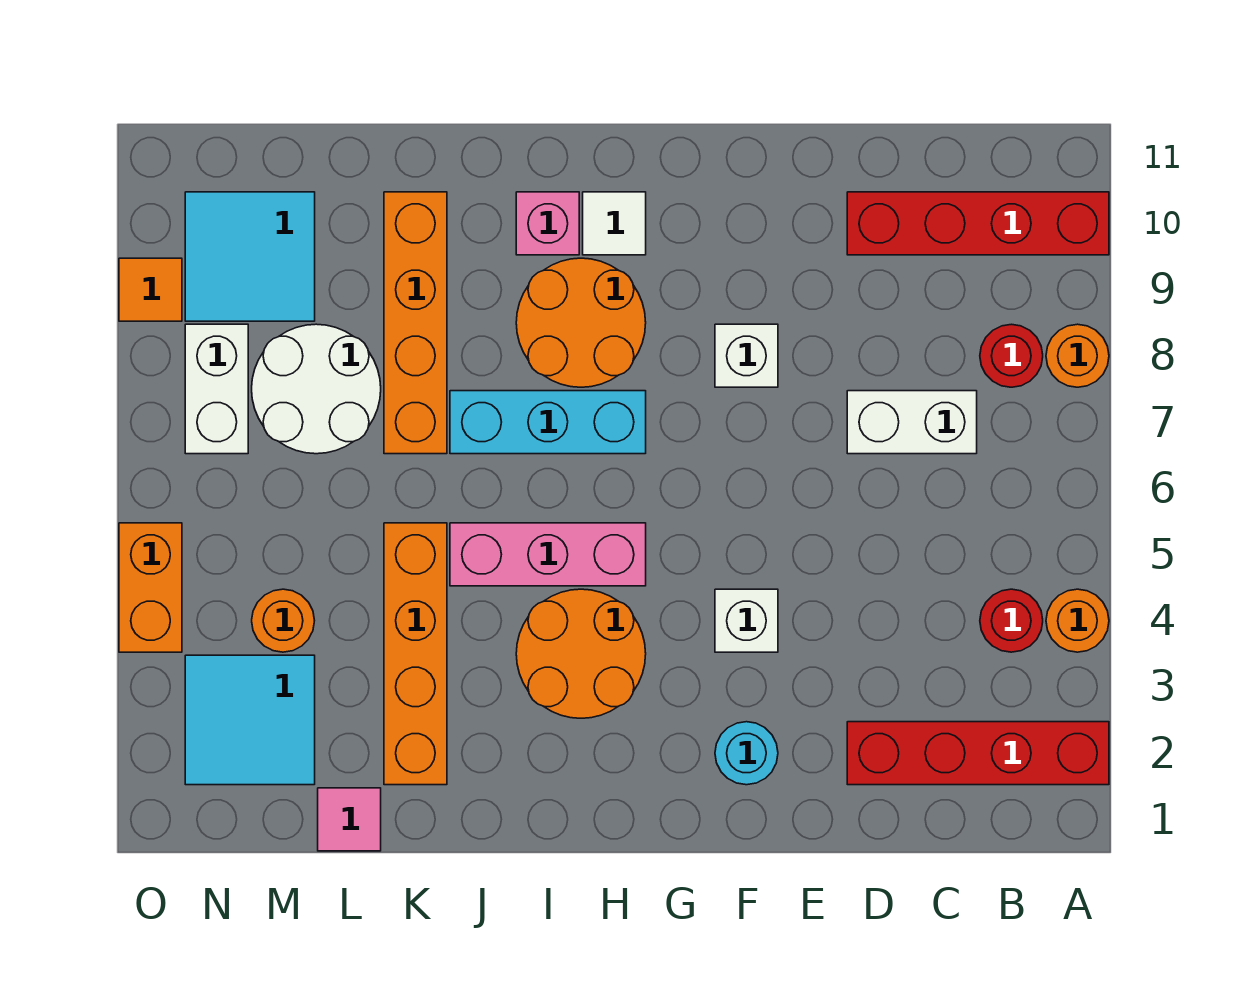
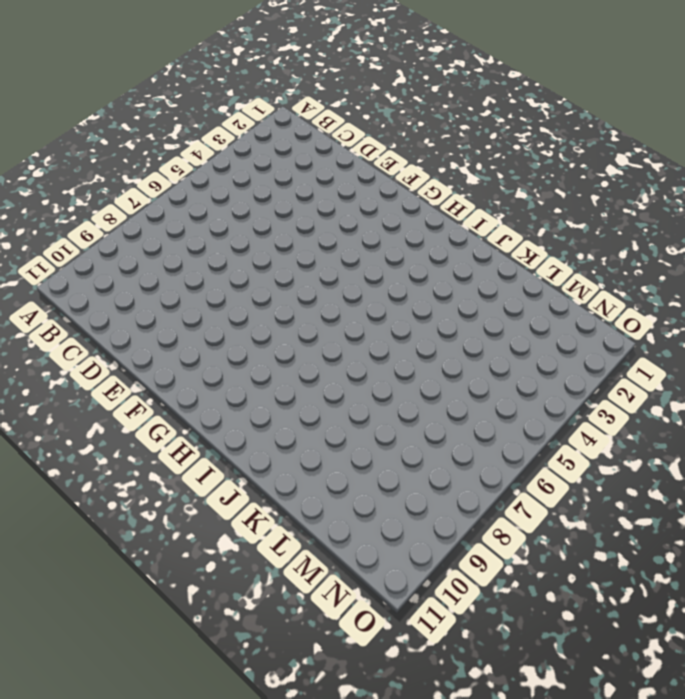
none -> red 1x4 brick [847,722,1109,785]
none -> orange 1x1 round brick [1046,589,1109,652]
none -> orange 1x1 round brick [1046,324,1109,387]

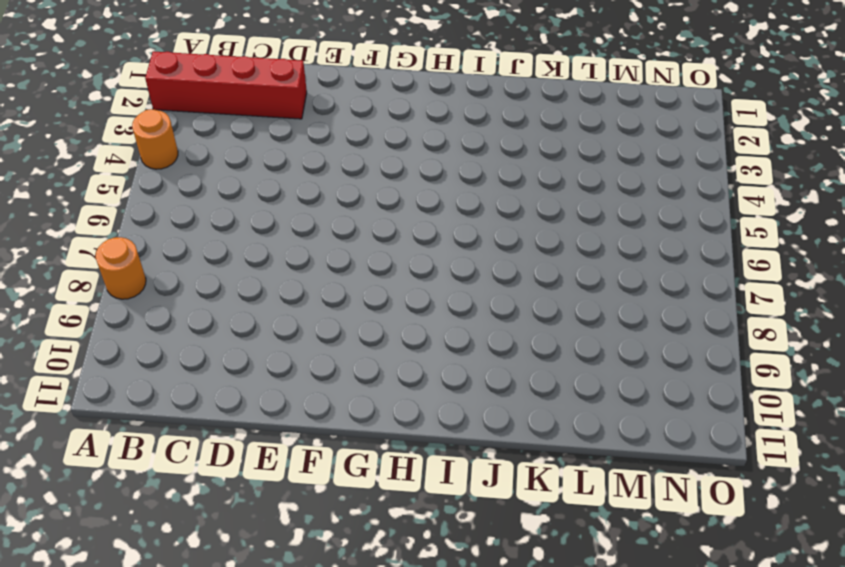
none -> red 1x4 brick [847,192,1109,255]
none -> red 1x1 round brick [980,589,1043,652]
none -> red 1x1 round brick [980,324,1043,387]

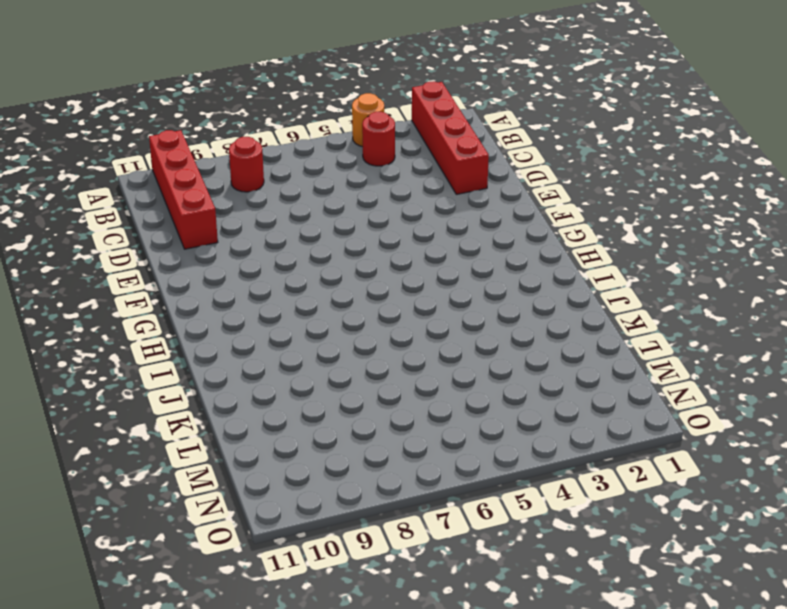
none -> orange 1x1 round brick [1046,324,1109,387]
none -> white 1x2 brick [847,391,977,454]
none -> cyan 1x1 round brick [715,722,778,785]

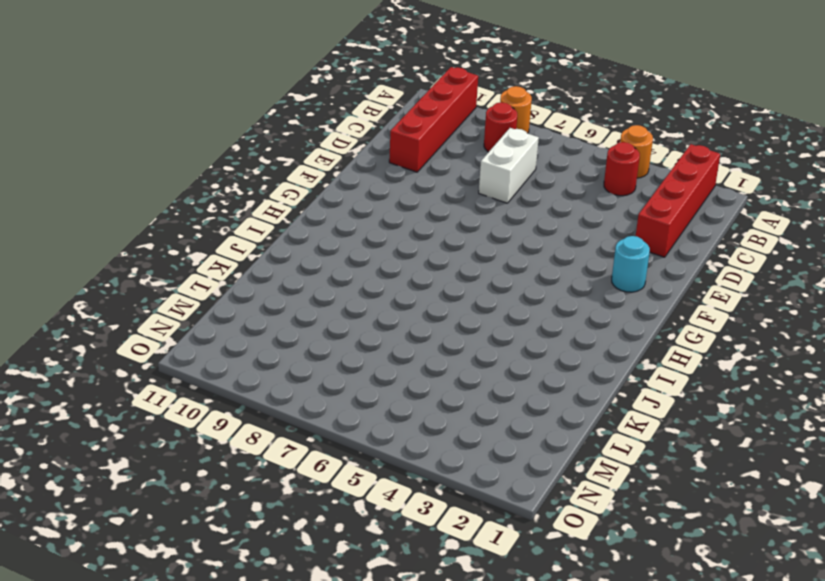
none -> white 1x1 brick [715,589,778,652]
none -> white 1x1 brick [715,324,778,387]
none -> orange 2x2 round brick [516,589,646,718]

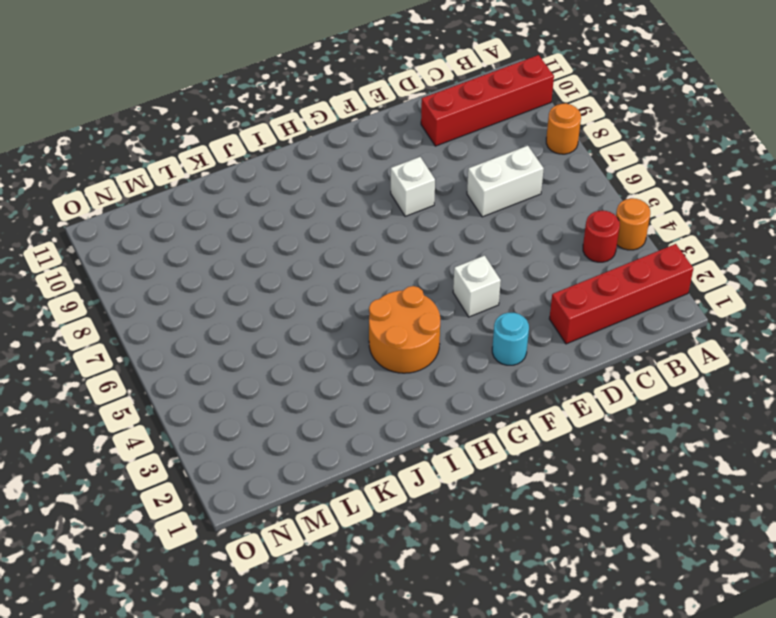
none -> red 1x1 round brick [980,324,1043,387]
none -> pink 1x3 brick [450,523,646,586]
none -> cyan 1x3 brick [450,391,646,454]

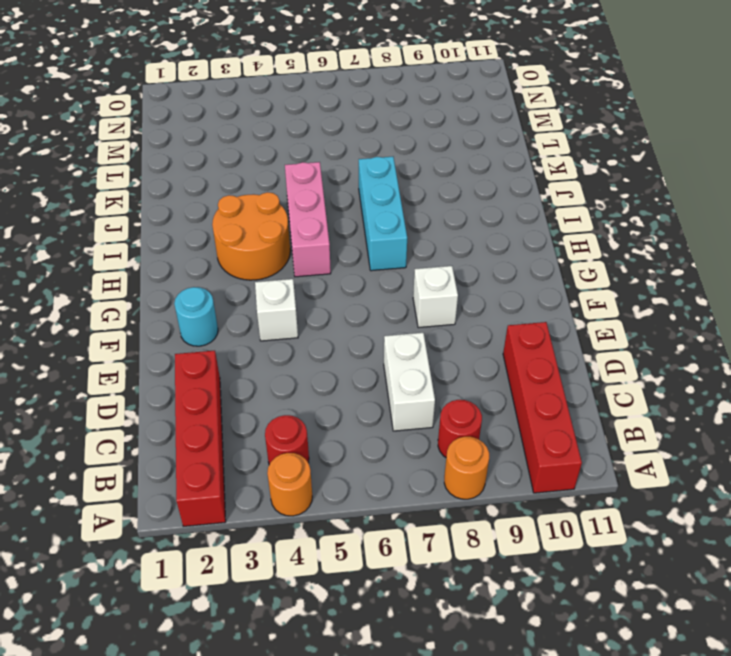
none -> orange 2x2 round brick [516,258,646,387]
none -> white 1x1 tile [583,192,646,255]
none -> pink 1x1 brick [516,192,579,255]

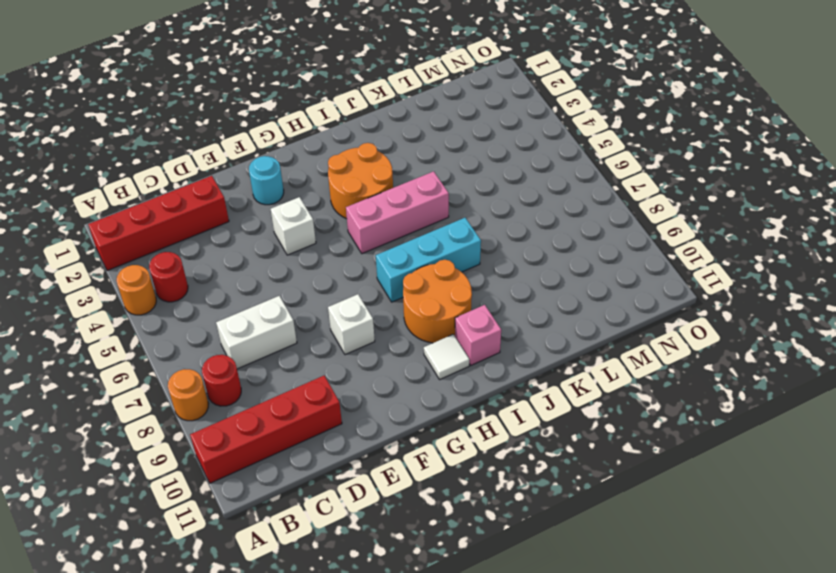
none -> orange 1x4 brick [384,523,447,785]
none -> orange 1x4 brick [384,192,447,454]
none -> pink 1x1 tile [318,788,381,851]

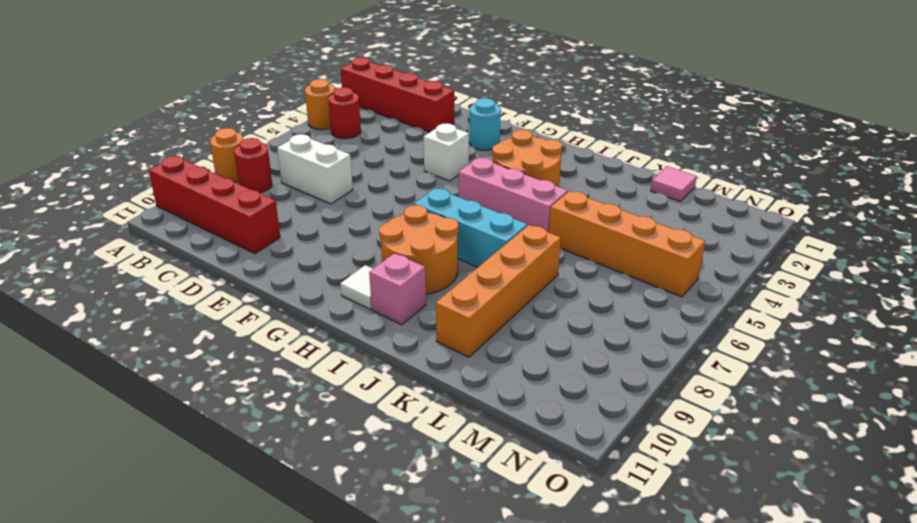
orange 1x4 brick [549,191,705,297] -> orange 1x4 brick turned to [384,523,447,785]
none -> white 1x1 brick [715,324,778,387]
none -> white 2x2 round brick [252,324,381,454]
none -> cyan 2x2 tile [185,655,315,785]

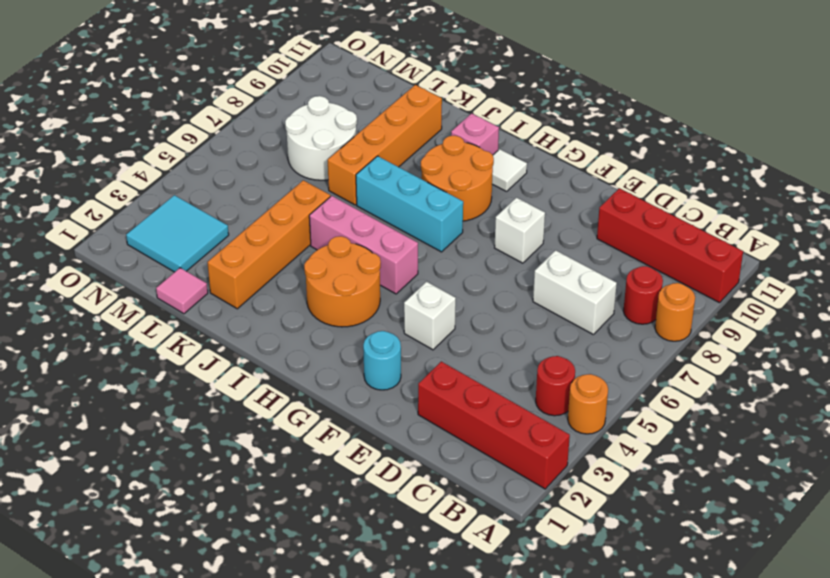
none -> orange 1x1 round brick [252,589,315,652]
none -> cyan 2x2 tile [185,192,315,321]
none -> white 1x2 brick [185,324,248,454]

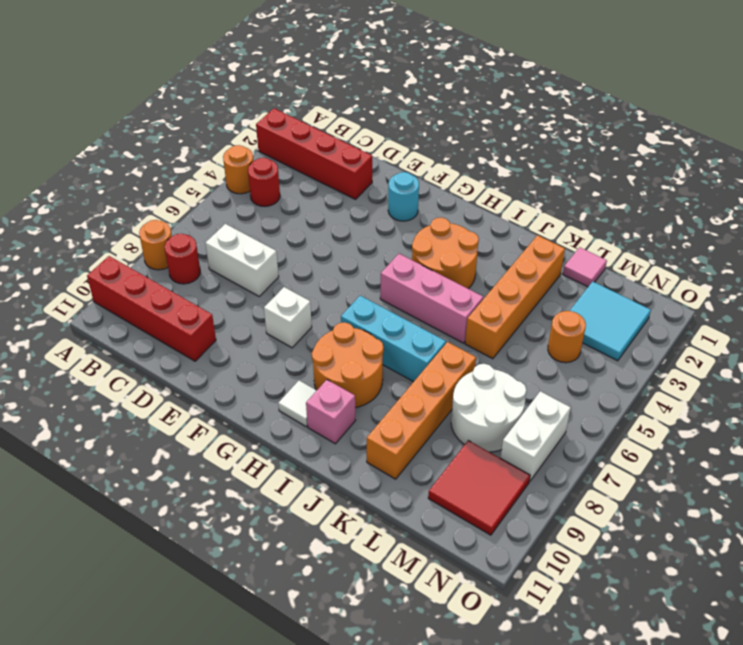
red 2x2 tile [428,441,530,535] -> cyan 2x2 tile [185,192,315,321]
none -> white 1x1 brick [715,589,778,652]
none -> orange 1x2 brick [119,523,182,652]
none -> orange 1x1 tile [119,258,182,321]

